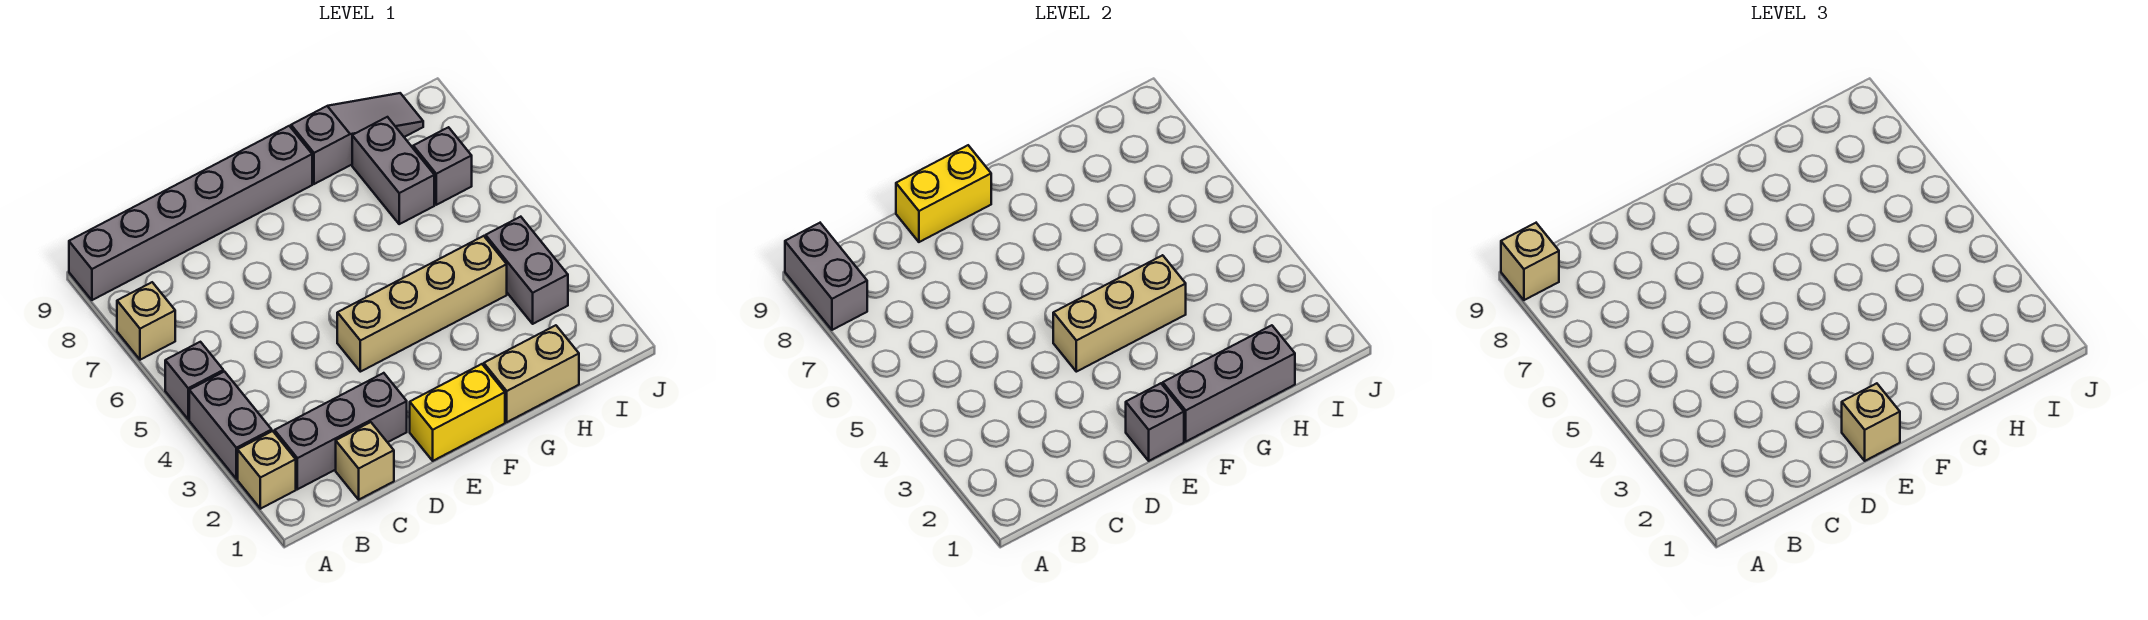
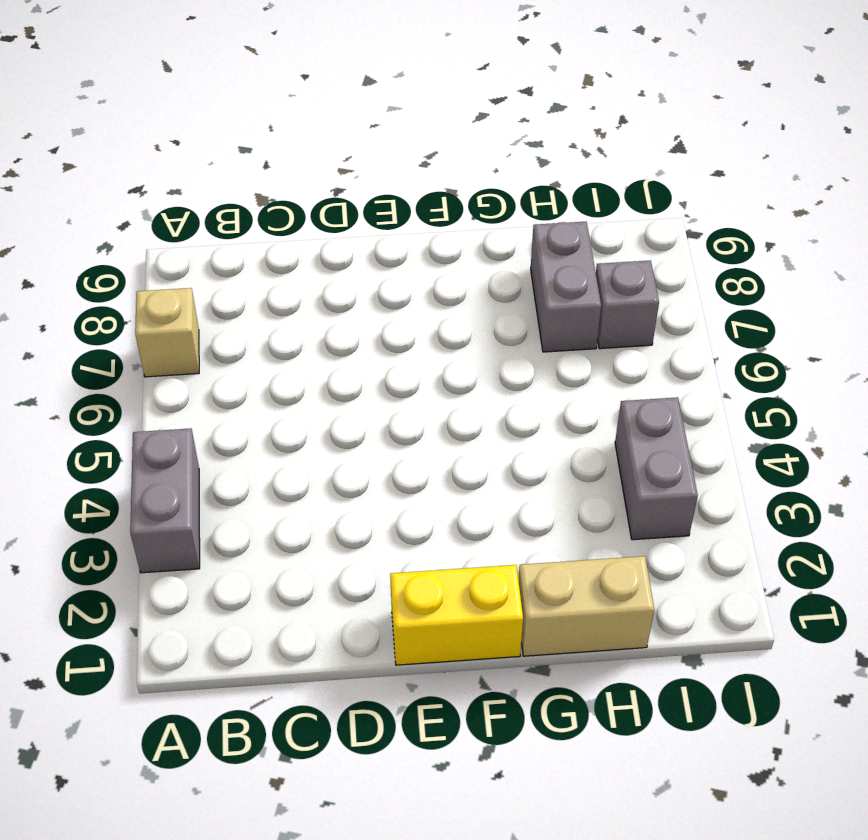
none -> tan 1x1 brick [238,431,296,509]
none -> grey 1x1 brick [165,342,223,419]
none -> grey 1x6 brick [69,126,312,300]

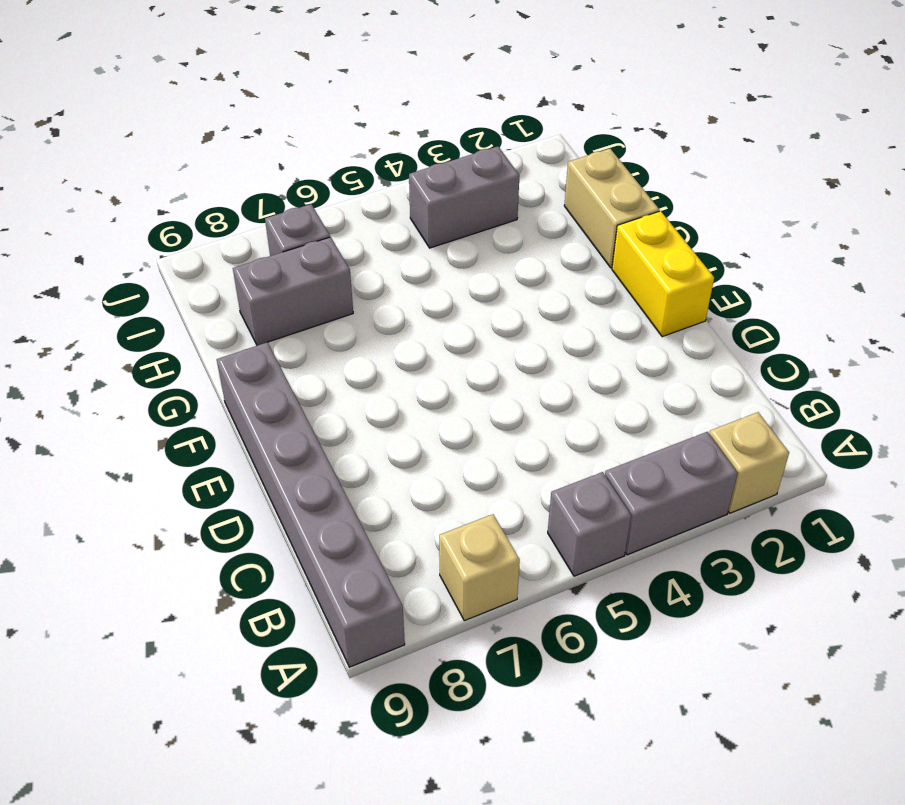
none -> grey 1x3 brick [275,373,407,489]
none -> tan 1x1 brick [336,422,394,499]
none -> tan 1x4 brick [337,236,507,372]

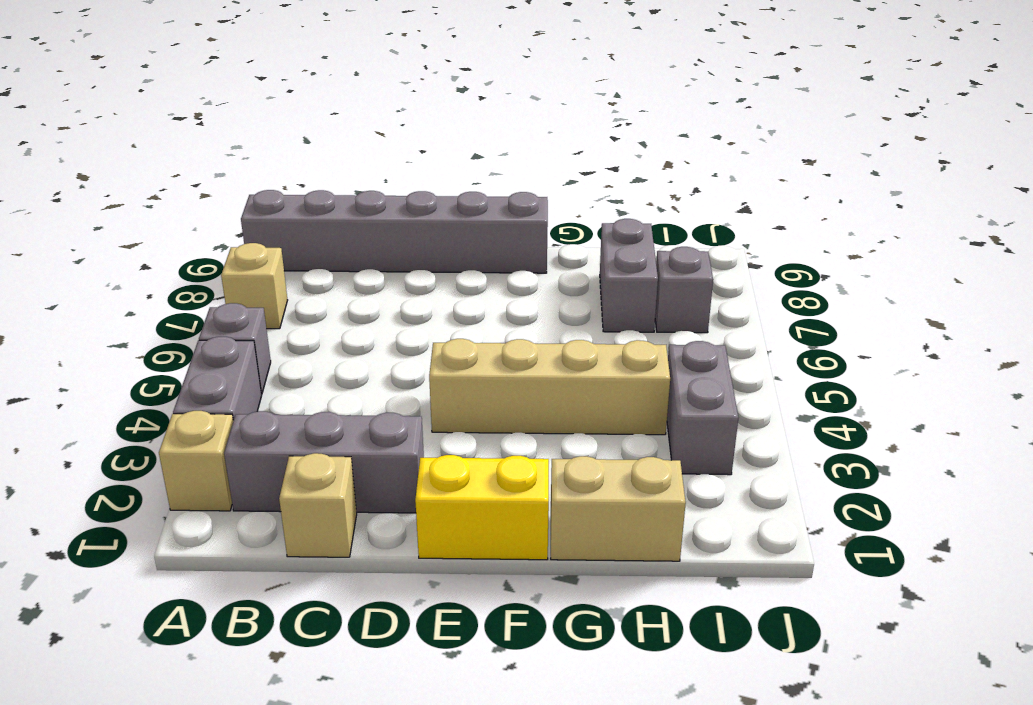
none -> grey 1x3 slope [291,93,423,184]
none -> grey 1x2 brick [785,223,867,330]
none -> yellow 1x2 brick [896,145,991,242]

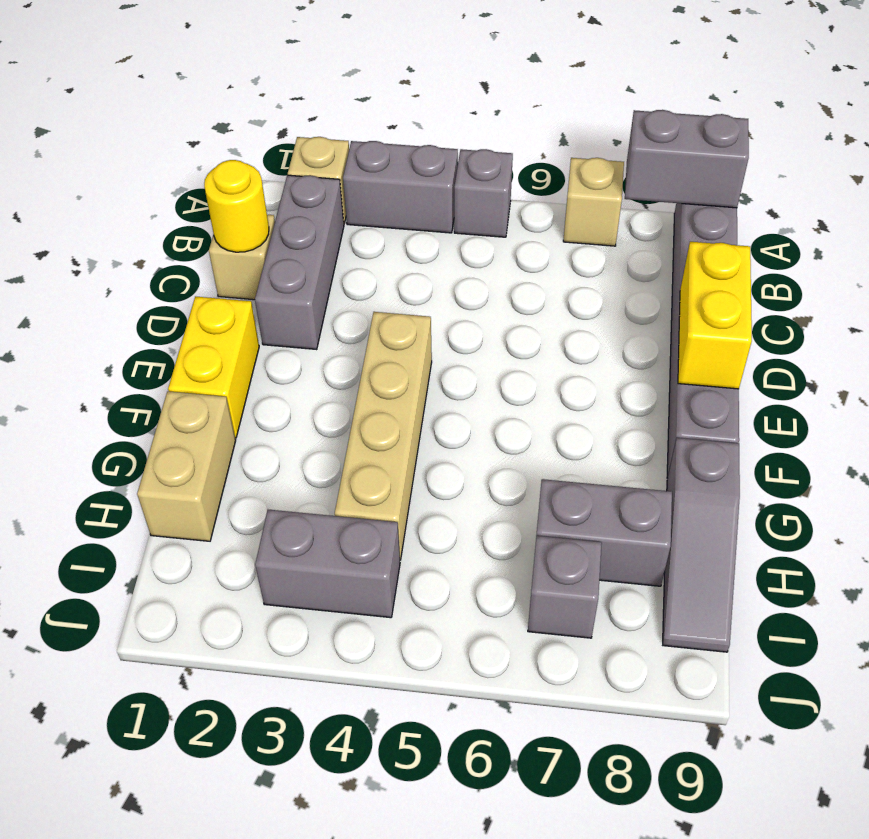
yellow 1x1 round brick [204,160,269,252] -> none
none -> grey 1x1 brick [1126,383,1184,461]
none -> tan 1x3 brick [1053,255,1186,372]
none -> grey 1x3 brick [1163,325,1295,441]

